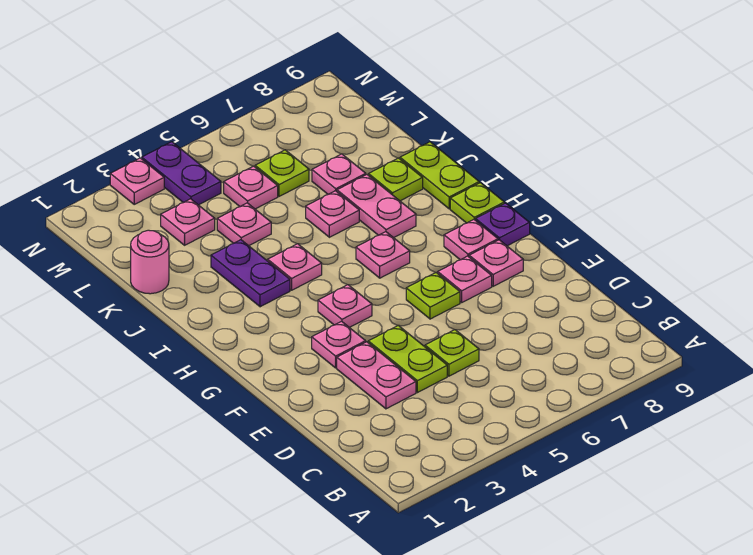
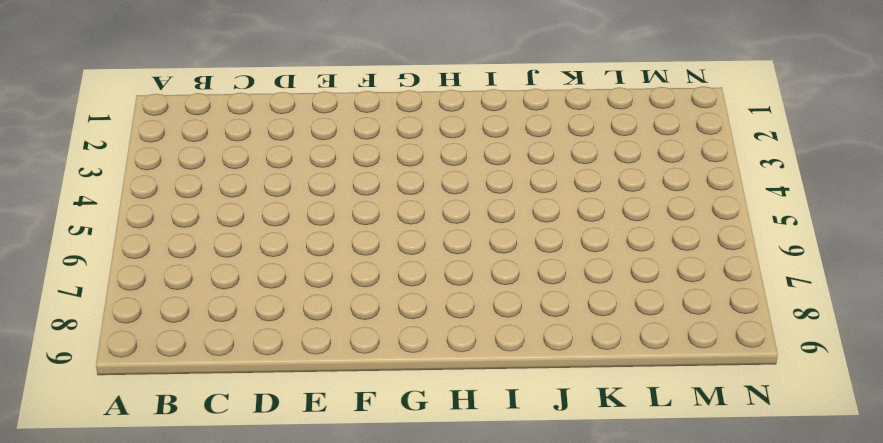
none -> pink 1x2 plate [337,342,416,409]
none -> lime 1x2 plate [368,325,447,393]
none -> lime 1x1 plate [425,330,479,376]

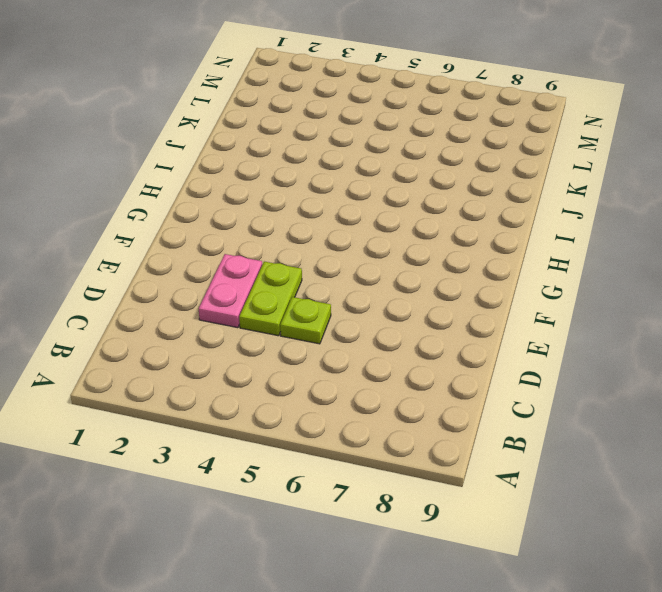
none -> pink 1x1 plate [312,321,366,368]
none -> lime 1x1 plate [406,273,460,319]
none -> pink 1x1 plate [438,256,492,303]

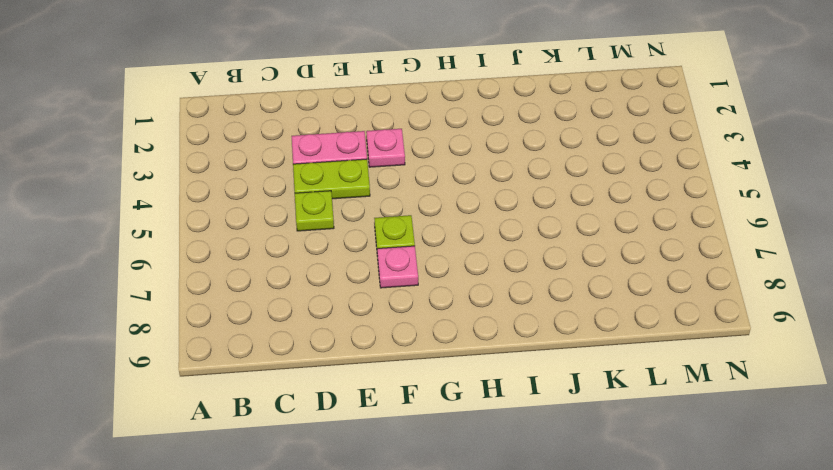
none -> pink 1x1 plate [469,240,523,286]
none -> pink 1x1 plate [318,285,372,328]
none -> pink 1x1 plate [444,220,498,260]

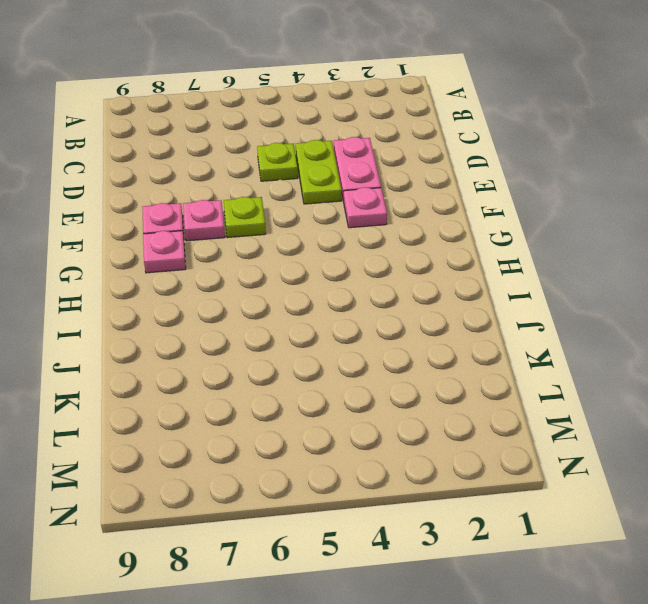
none -> pink 1x1 plate [318,285,372,328]
none -> purple 1x1 plate [476,203,530,246]
none -> pink 1x1 plate [356,232,410,278]

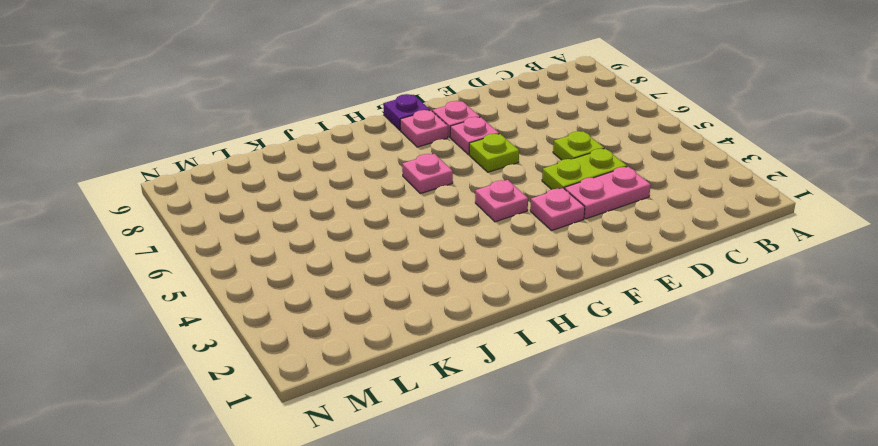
none -> lime 1x1 plate [450,183,504,223]
none -> purple 1x2 plate [211,240,290,307]
none -> pink 1x1 plate [268,244,322,290]

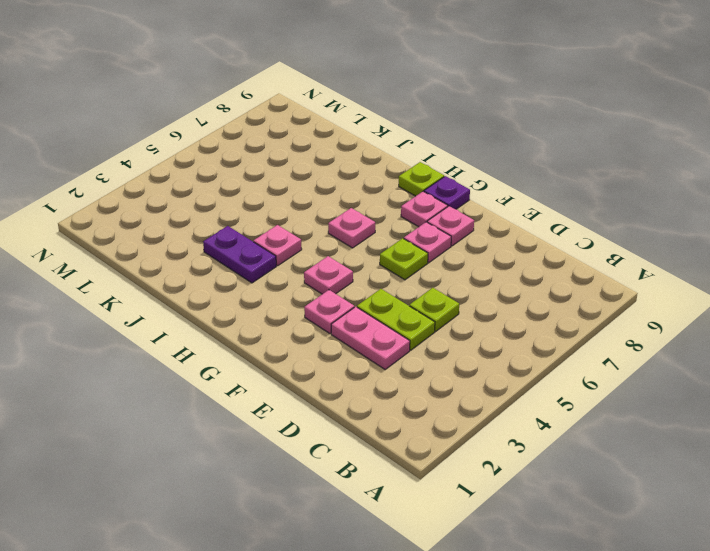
none -> pink 1x2 plate [337,174,416,238]
none -> lime 1x2 plate [400,142,479,209]
none -> pink 1x1 plate [306,191,359,237]

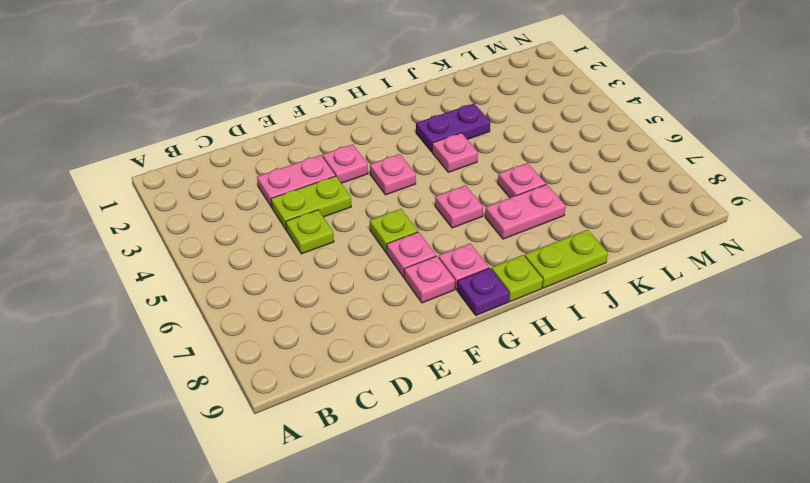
none -> lime 1x1 plate [369,158,423,201]
none -> pink 1x1 round brick [131,230,169,294]
none -> pink 1x1 plate [217,203,271,246]

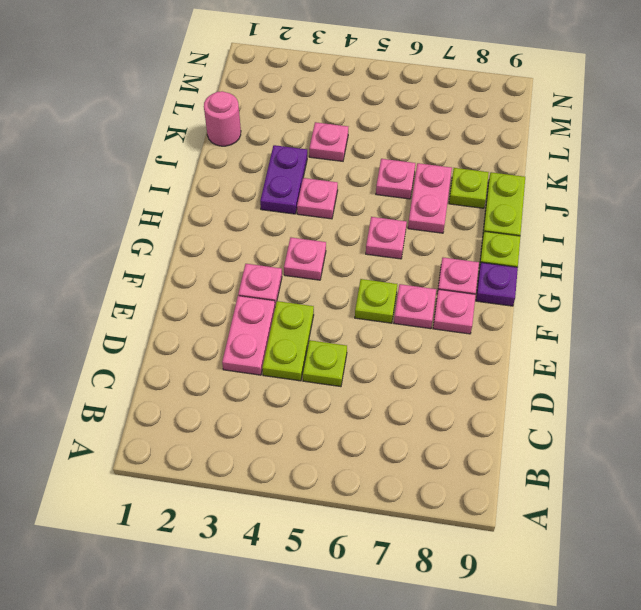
none -> pink 1x1 plate [312,154,366,194]
none -> pink 1x1 plate [161,199,215,245]
none -> pink 1x1 plate [224,166,278,209]

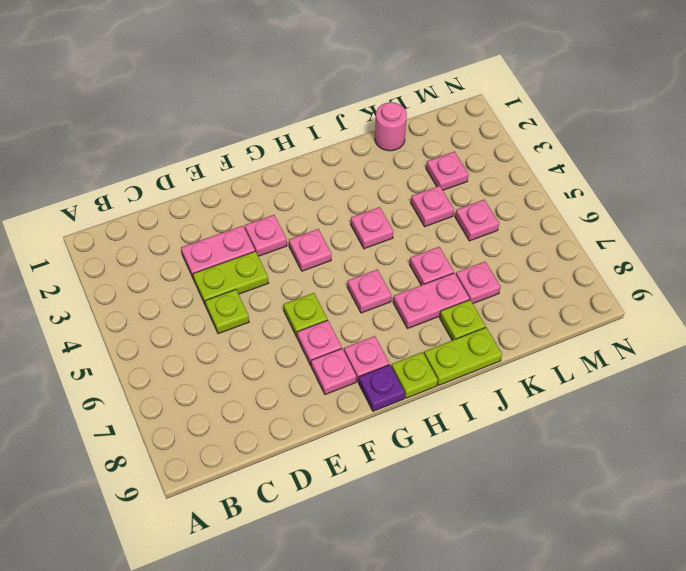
none -> purple 1x2 plate [211,240,290,307]
none -> lime 1x1 plate [255,150,309,196]
none -> purple 1x2 plate [142,142,221,205]

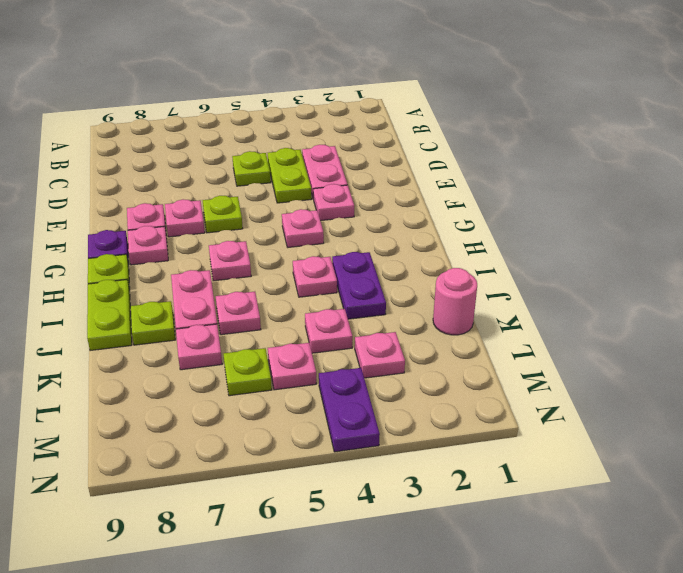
none -> pink 1x1 plate [110,158,164,204]

